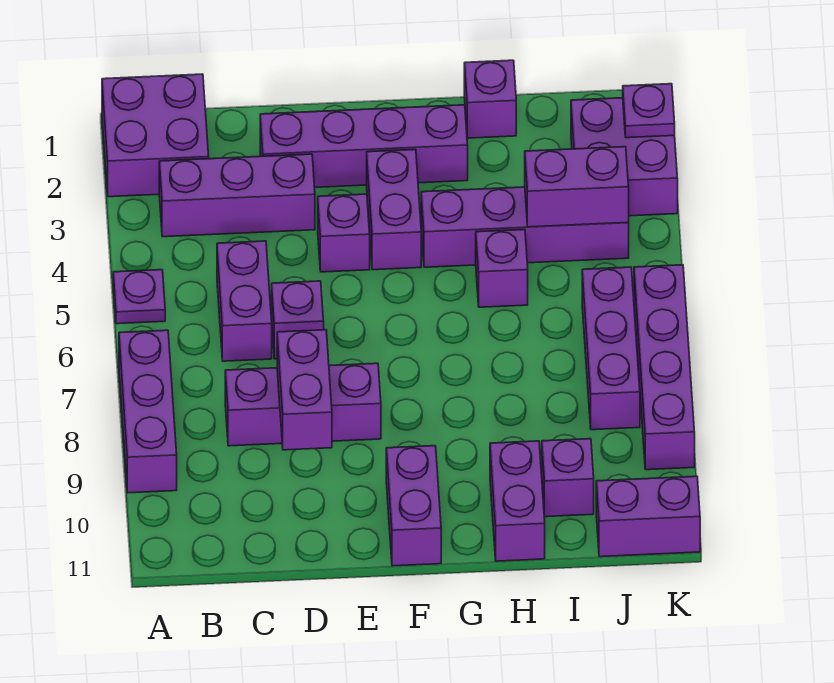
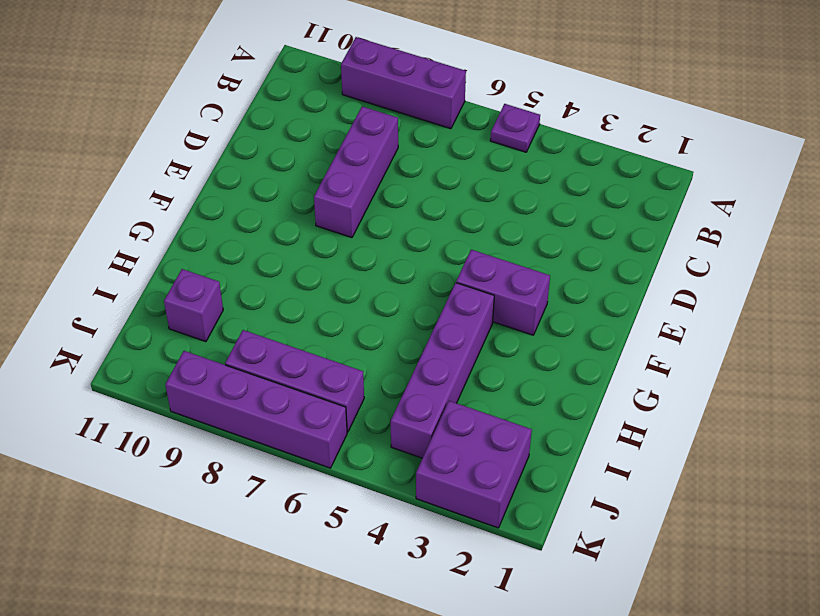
none -> purple 2x2 brick [102,74,209,197]
none -> purple 1x3 brick [159,154,315,237]
none -> purple 1x2 brick [217,241,272,361]

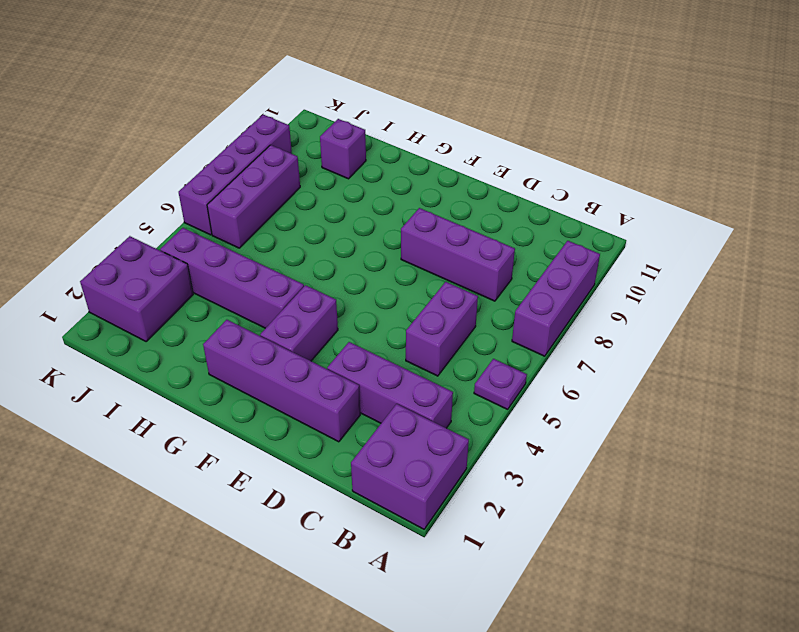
none -> purple 1x1 brick [272,281,324,359]
none -> purple 1x1 brick [318,194,370,272]
none -> purple 1x2 brick [386,446,441,566]

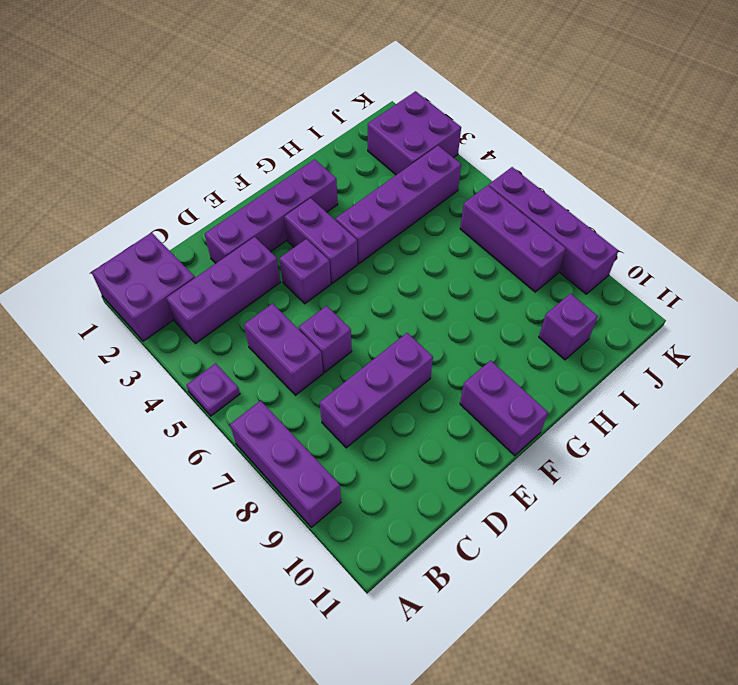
none -> purple 1x1 brick [464,60,516,138]
none -> purple 1x1 brick [476,229,528,307]
none -> purple 1x2 brick [490,441,545,561]

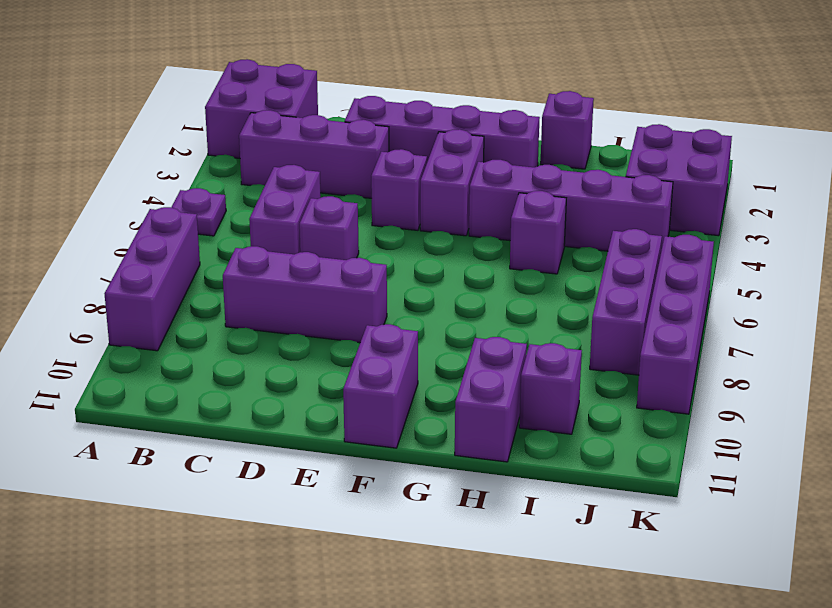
none -> purple 1x2 brick [596,476,700,557]
none -> purple 1x2 brick [277,330,332,450]
none -> purple 1x2 brick [525,147,629,227]

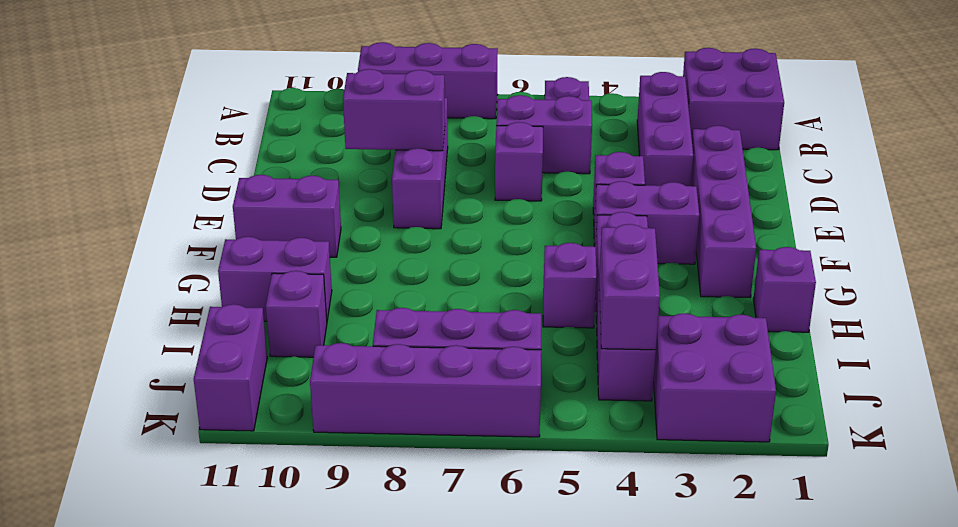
none -> purple 1x1 plate [623,84,675,138]

